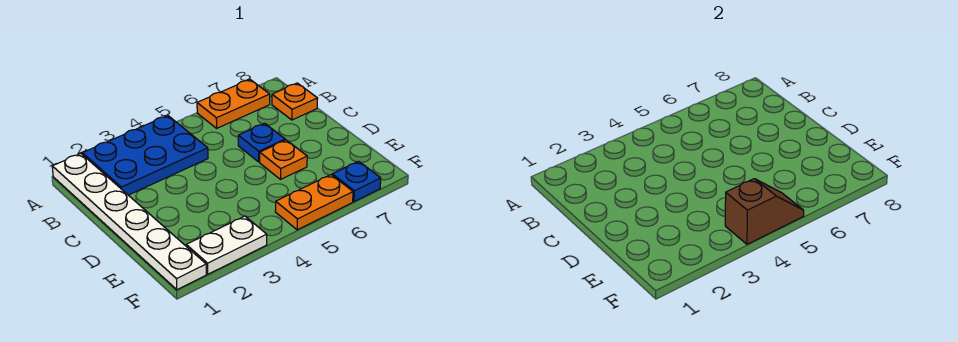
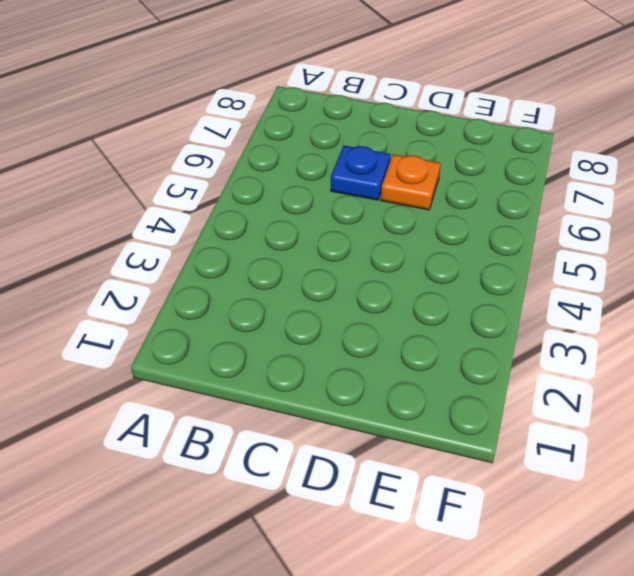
none -> white 1x6 plate [52,154,206,290]
none -> blue 2x3 plate [82,115,208,195]

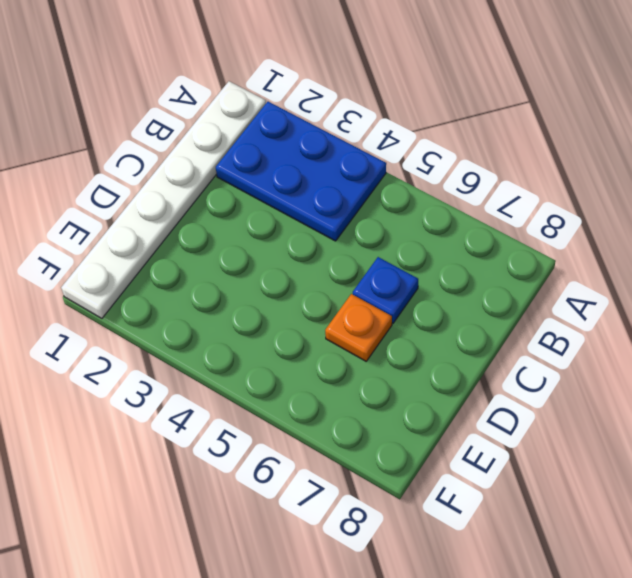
none -> orange 1x2 plate [197,79,270,128]
none -> orange 1x1 plate [272,83,318,120]

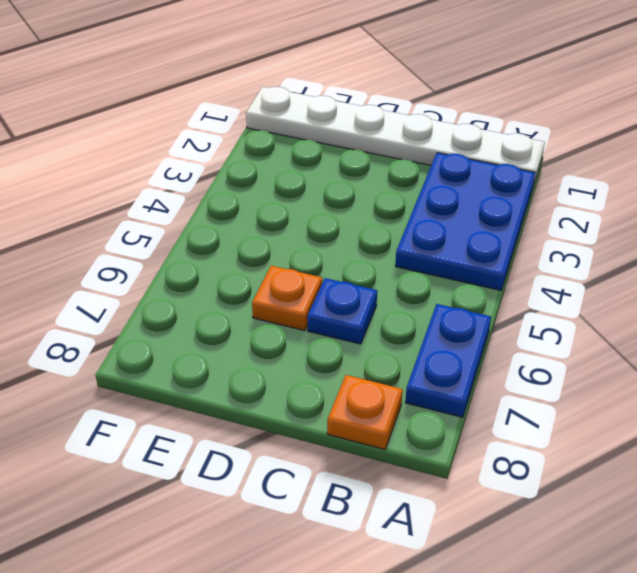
blue 1x2 plate [405,304,491,417] -> orange 1x2 plate [197,79,270,128]
none -> white 1x2 plate [186,216,267,274]
none -> orange 1x2 plate [275,175,353,230]

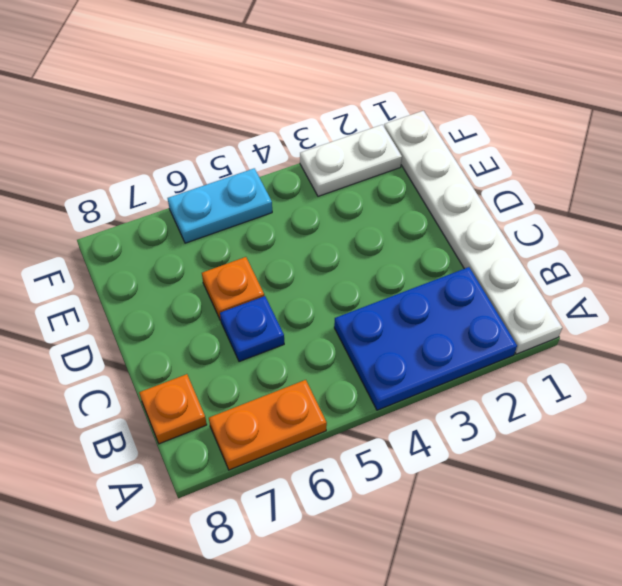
cyan 1x2 plate [168,168,272,243] -> orange 1x2 plate [275,175,353,230]
none -> blue 1x1 plate [332,161,381,202]
none -> brown 1x2 slope [725,179,804,244]

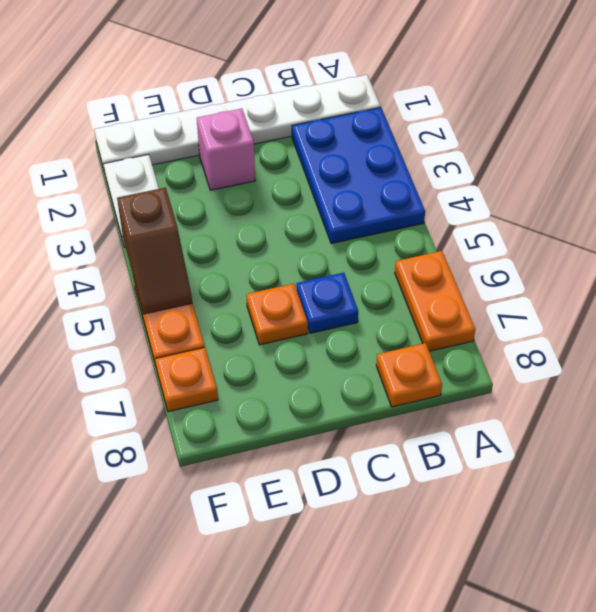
pink 1x1 brick [197,109,255,190] -> none
orange 1x1 plate [155,348,218,412] -> blue 1x1 plate [332,161,381,202]

